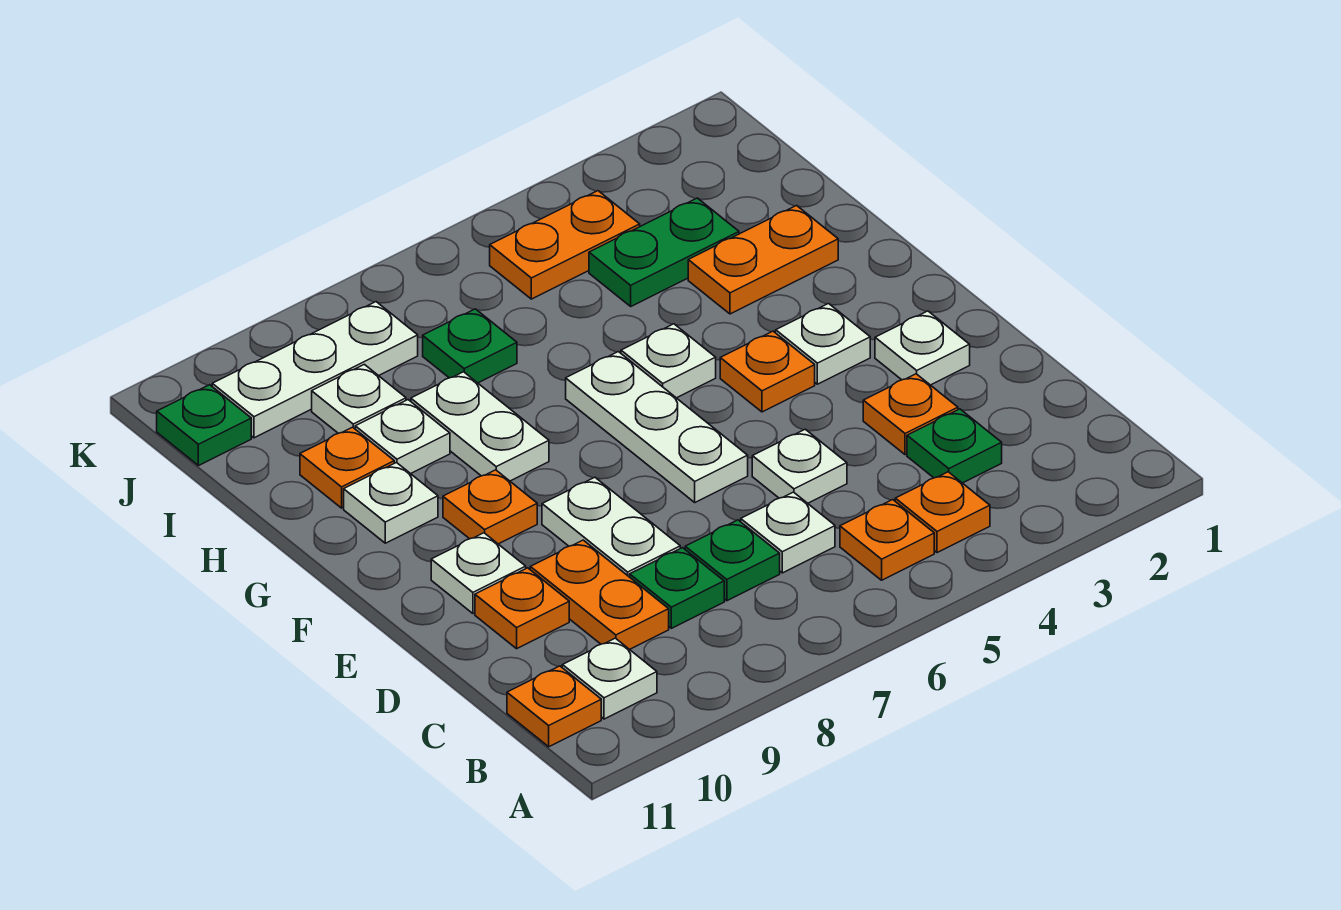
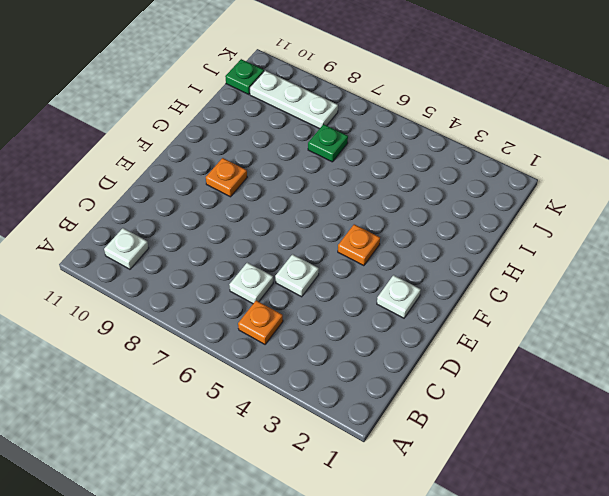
none -> orange 1x1 plate [895,472,990,553]
none -> orange 1x1 plate [507,666,601,747]
none -> green 1x1 plate [907,409,1002,483]
none -> green 1x1 plate [685,520,780,601]

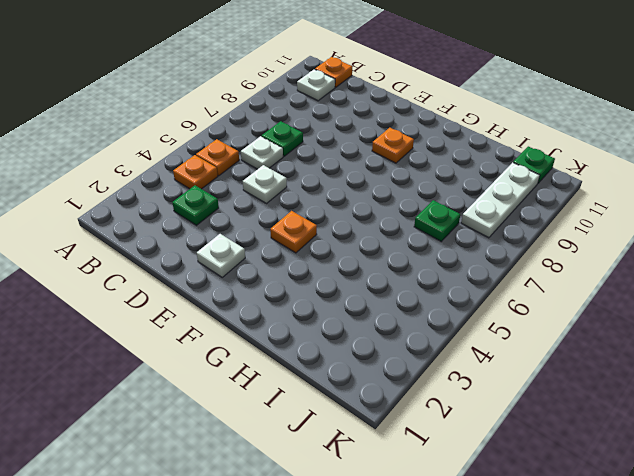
none -> green 1x1 plate [630,548,724,628]
none -> orange 1x2 plate [530,540,669,650]
none -> orange 1x1 plate [863,374,958,455]
none -> white 1x2 plate [542,477,680,577]

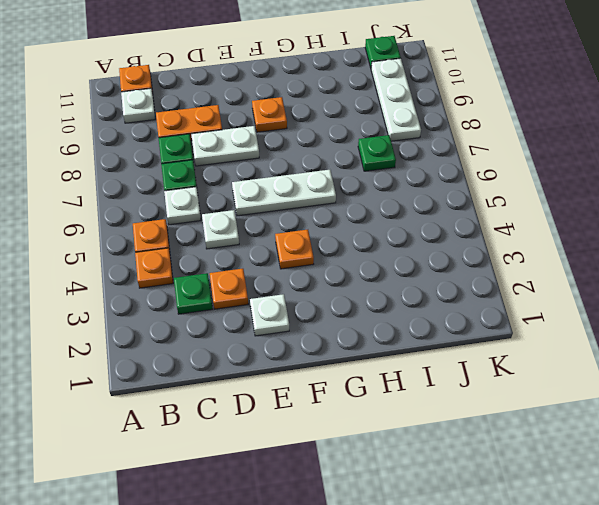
none -> orange 1x1 plate [475,568,569,649]
none -> white 1x1 plate [431,533,526,613]
none -> white 1x1 plate [776,304,870,384]
none -> white 1x1 plate [621,324,716,398]

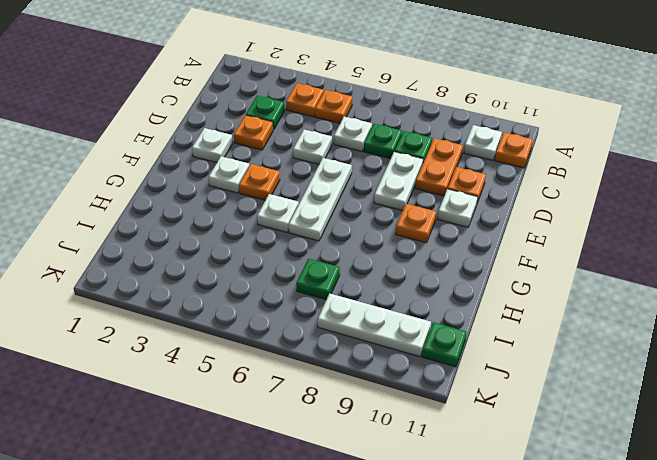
none -> white 1x2 plate [411,372,549,481]
none -> white 1x1 plate [344,463,438,543]
none -> orange 1x2 plate [688,206,838,314]
none -> white 1x1 plate [355,400,450,474]

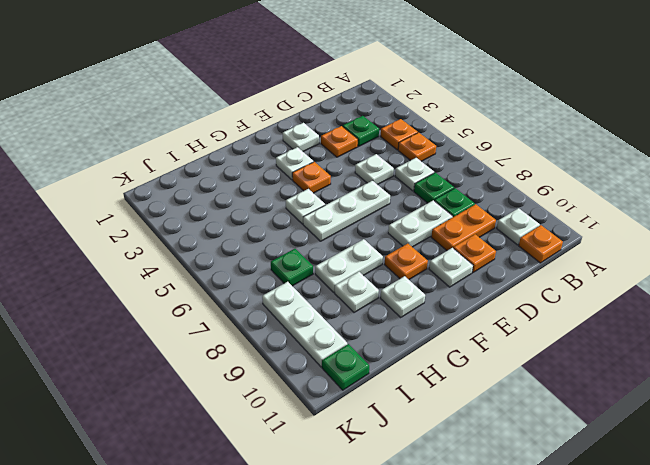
none -> orange 1x2 plate [688,206,838,314]
none -> orange 1x1 plate [300,427,394,508]
none -> green 1x2 plate [589,198,739,306]
none -> white 1x1 plate [312,364,406,433]

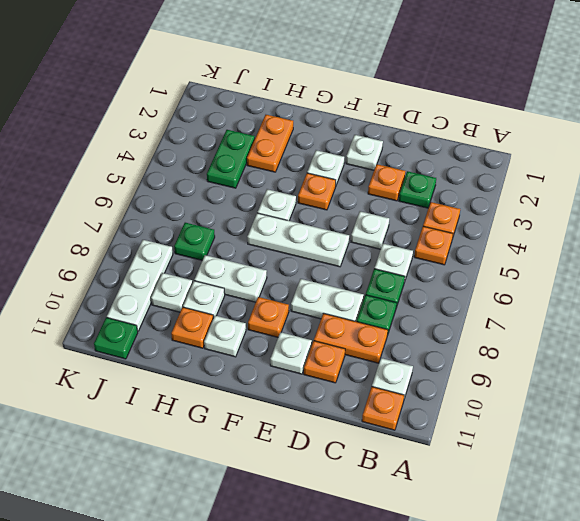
none -> orange 1x2 plate [490,191,640,299]

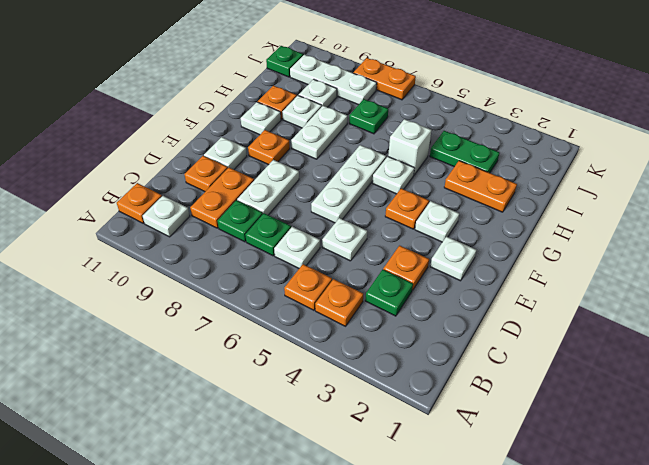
white 1x1 brick [388,119,431,175] -> none
orange 1x2 plate [353,58,416,100] -> orange 1x2 plate moved to [490,191,640,299]

